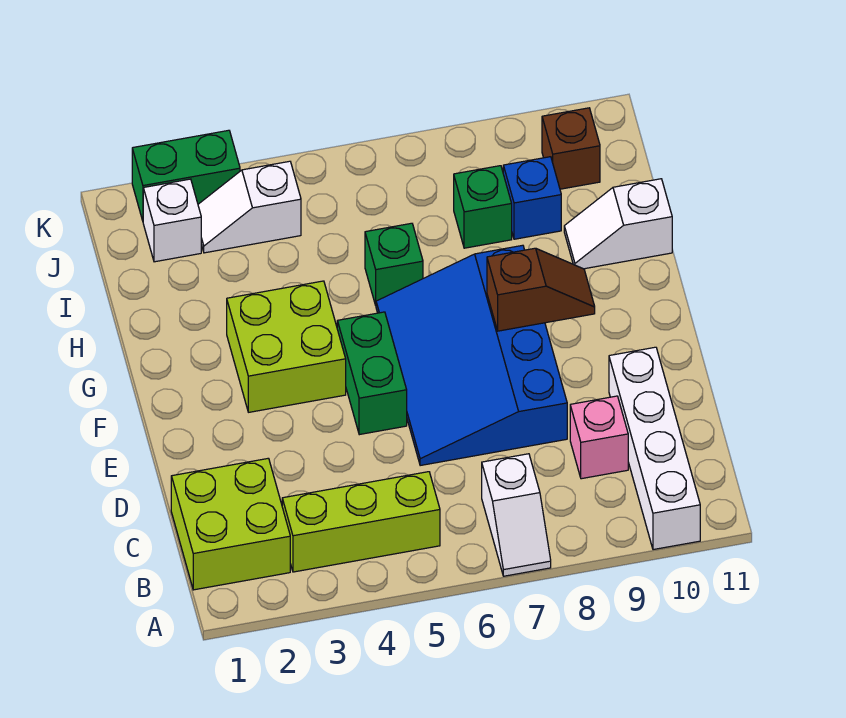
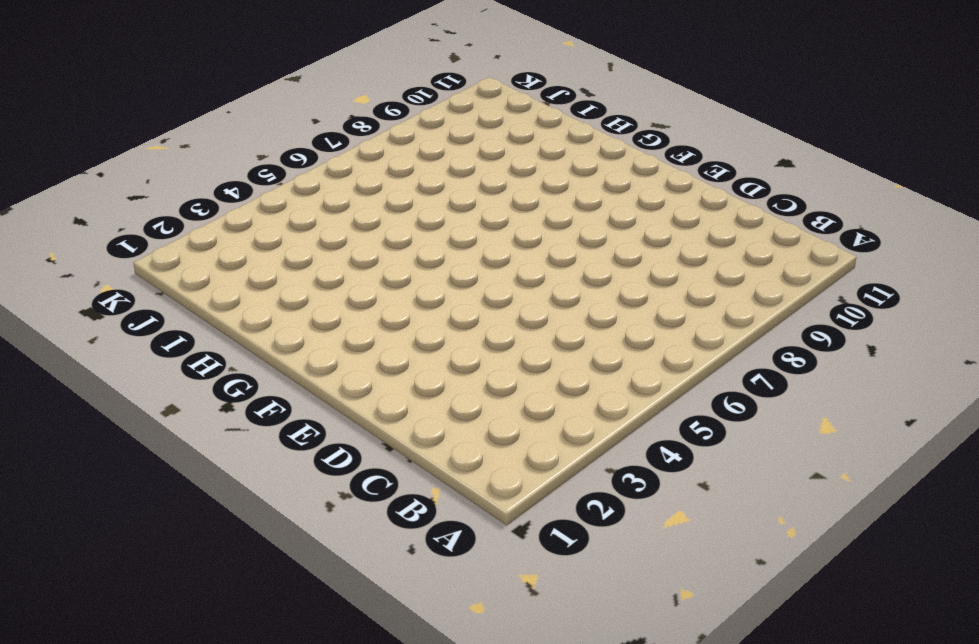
none -> white 1x2 slope [482,454,551,576]
none -> white 1x4 brick [609,347,700,550]
none -> lime 2x2 brick [171,458,290,590]

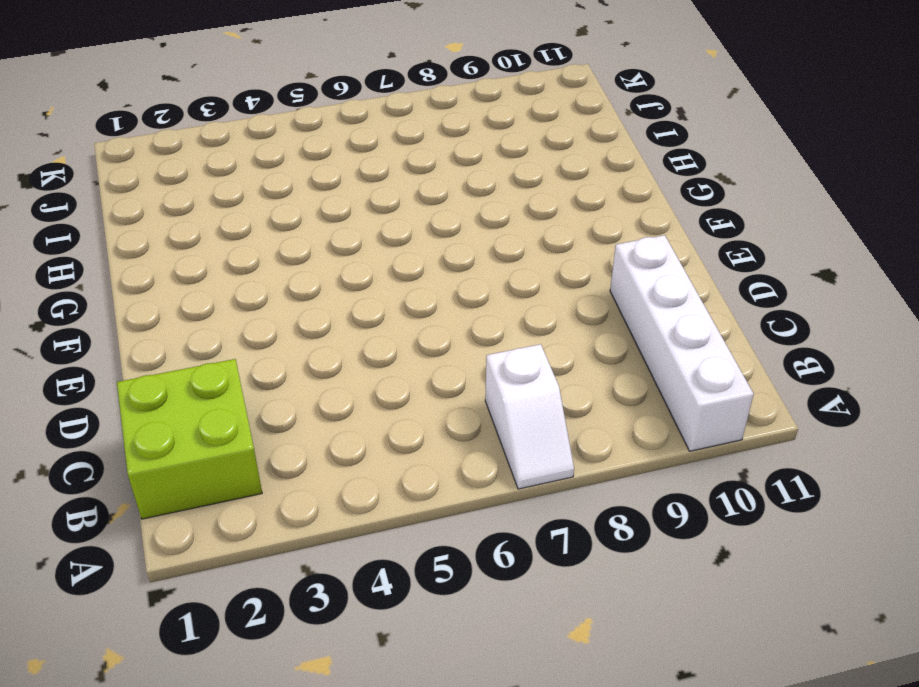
none -> lime 1x3 brick [282,472,440,572]
none -> pink 1x1 brick [570,396,628,479]
none -> blue 3x4 slope [376,245,567,466]

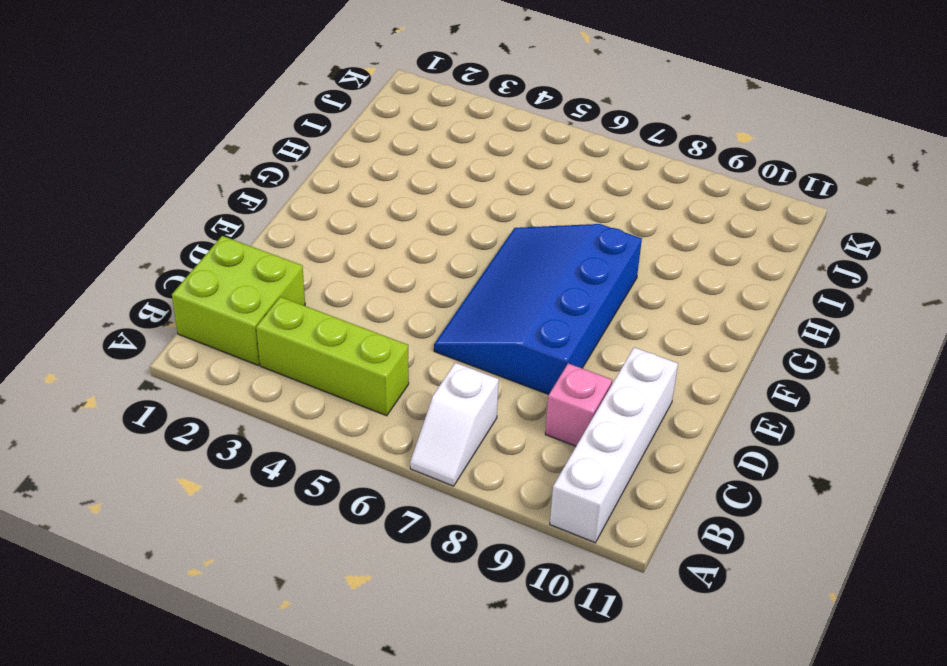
none -> green 1x2 brick [337,312,407,435]
none -> lime 2x2 brick [227,281,346,412]
none -> green 1x1 brick [365,223,423,305]

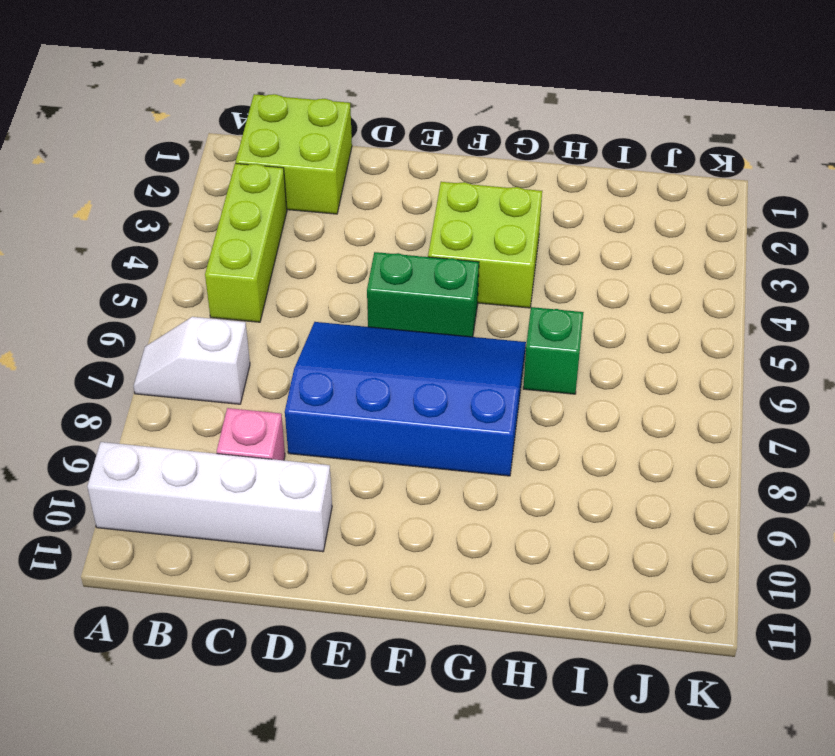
none -> white 1x2 slope [564,179,672,269]
none -> green 1x1 brick [454,166,512,248]
none -> blue 1x1 brick [503,157,561,239]

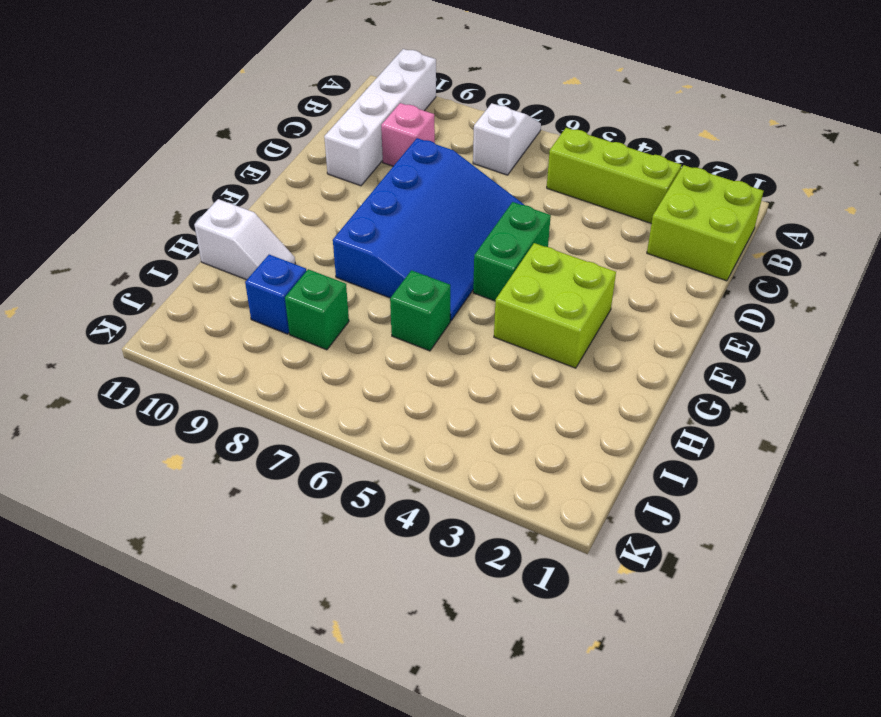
none -> white 1x1 brick [143,179,201,262]
none -> white 1x2 slope [198,161,301,253]
none -> brown 1x1 brick [542,108,600,189]

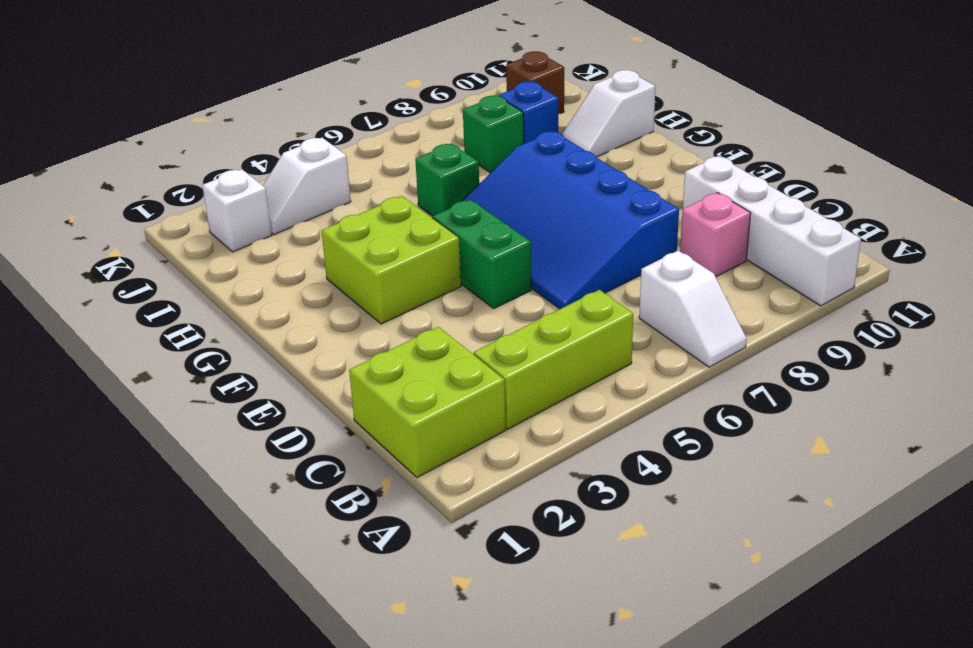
none -> green 1x2 brick [132,130,240,221]
none -> brown 1x2 slope [487,248,595,331]

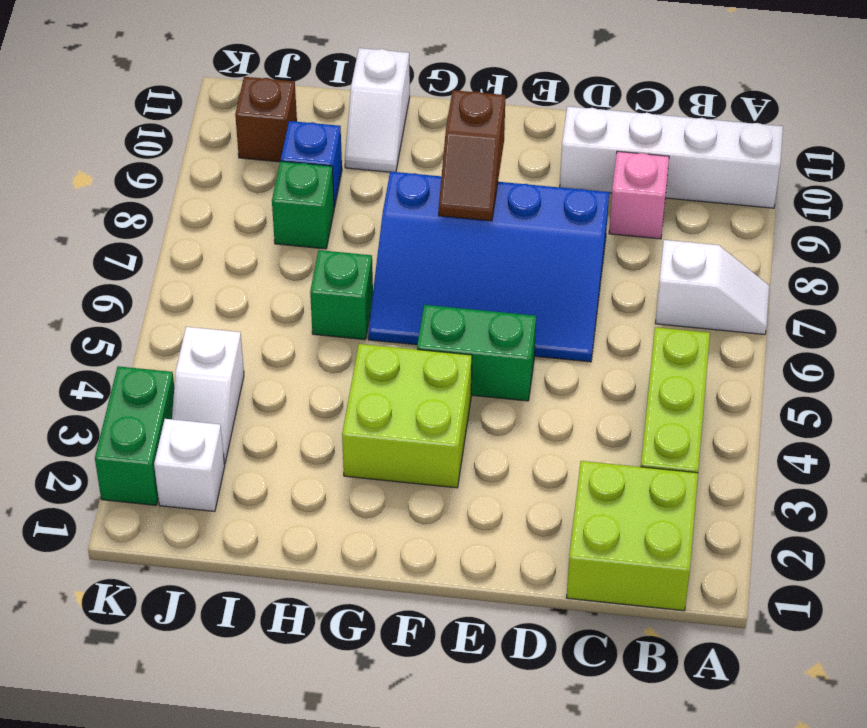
brown 1x2 slope [439,90,505,221] -> brown 1x2 slope turned to [487,248,595,331]

